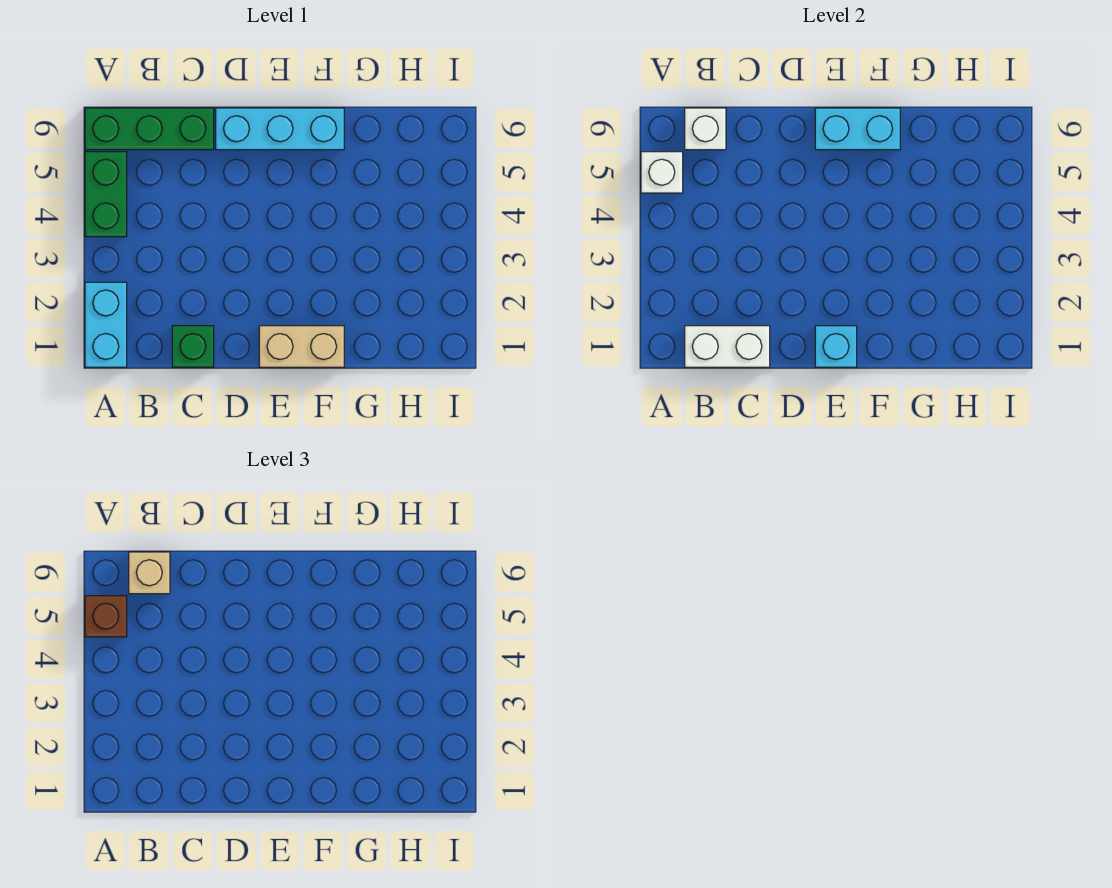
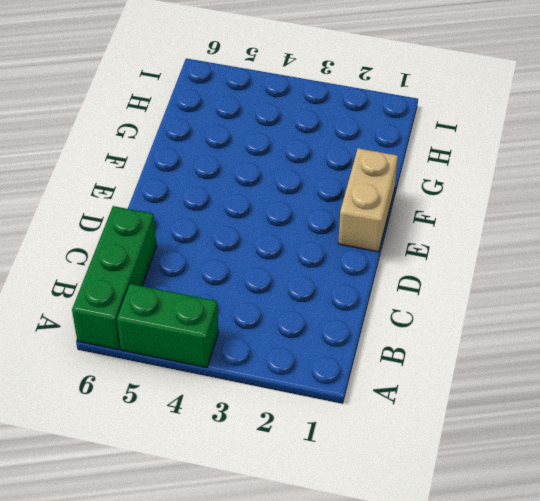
none -> cyan 1x2 brick [85,282,127,367]
none -> green 1x1 brick [172,326,214,367]
none -> cyan 1x3 brick [216,108,344,150]

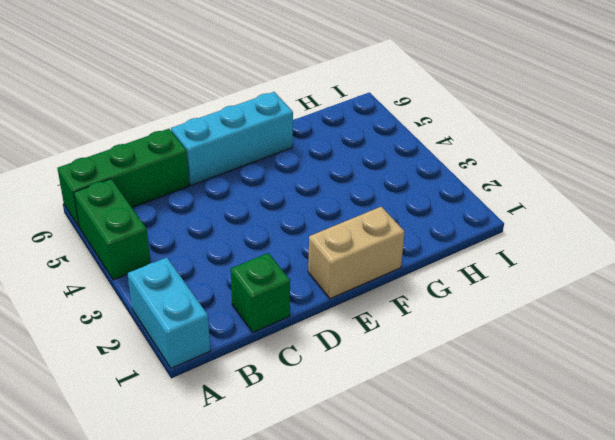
none -> white 1x1 brick [641,152,683,193]
none -> white 1x2 brick [685,326,770,367]
none -> white 1x1 brick [685,108,726,150]

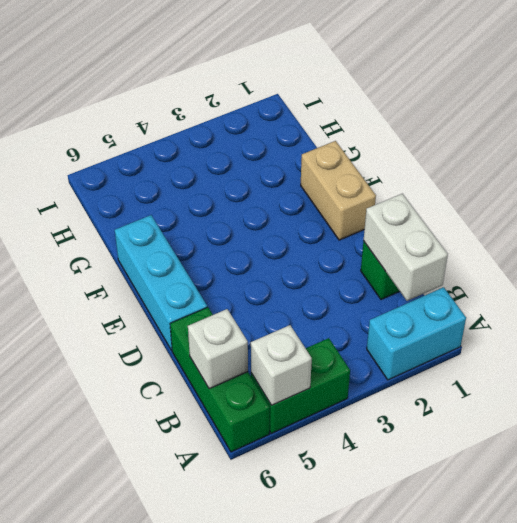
none -> cyan 1x1 brick [815,326,857,367]
none -> cyan 1x2 brick [815,108,900,150]
none -> brown 1x1 brick [85,596,127,637]

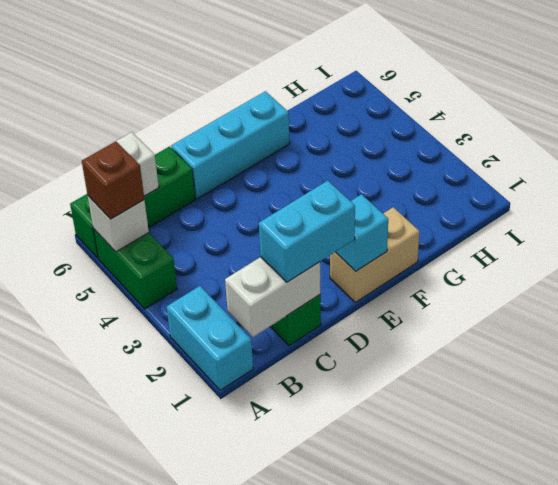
cyan 1x2 brick [259,181,355,282] -> cyan 1x2 brick moved to [815,108,900,150]
none -> tan 1x1 brick [129,552,170,594]

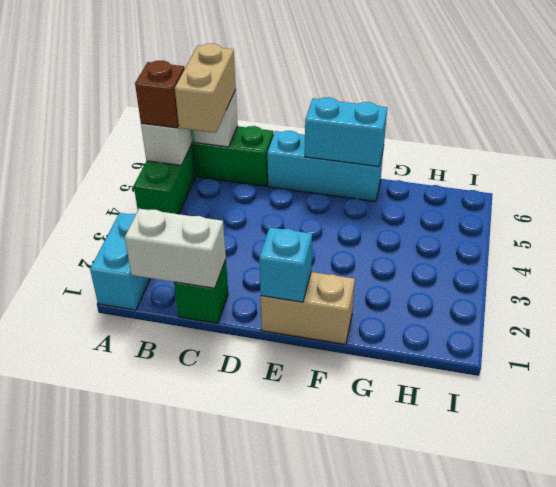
tan 1x2 brick [175,44,236,133] -> tan 1x1 brick [129,552,170,594]

